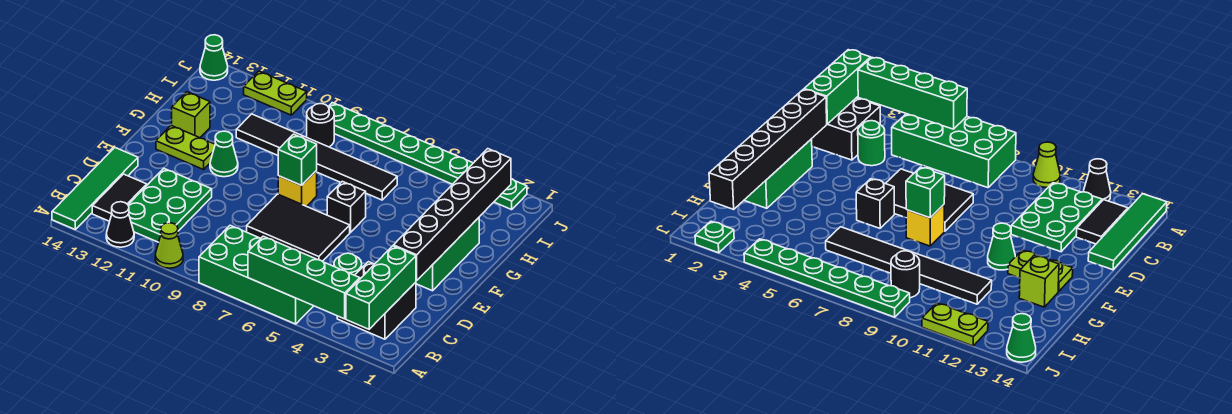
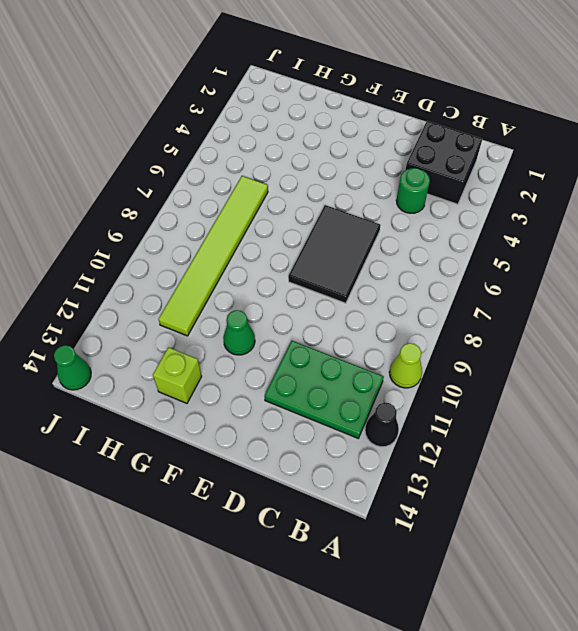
lime 1x6 tile [159,176,268,336] -> black 1x6 tile [236,114,397,200]
none -> green 2x4 brick [199,225,313,324]
none -> green 1x4 tile [52,148,138,229]
none -> black 1x2 tile [92,174,147,221]

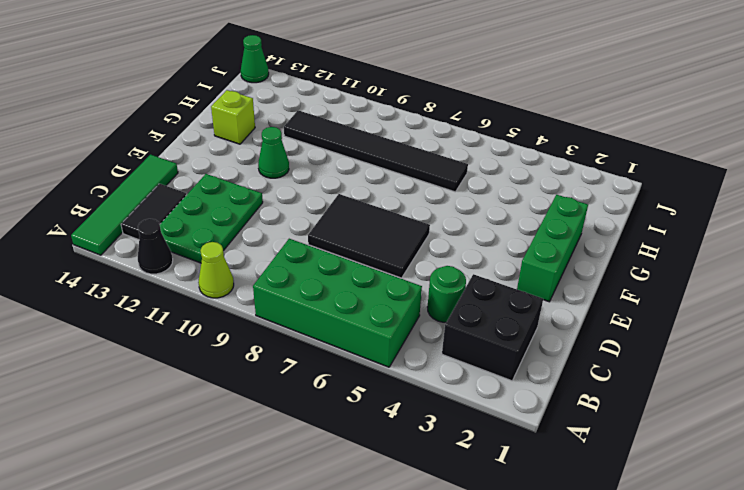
none -> black 1x1 brick [327,181,366,233]
none -> yellow 1x1 brick [278,170,317,206]
none -> lime 1x2 plate [156,125,215,170]

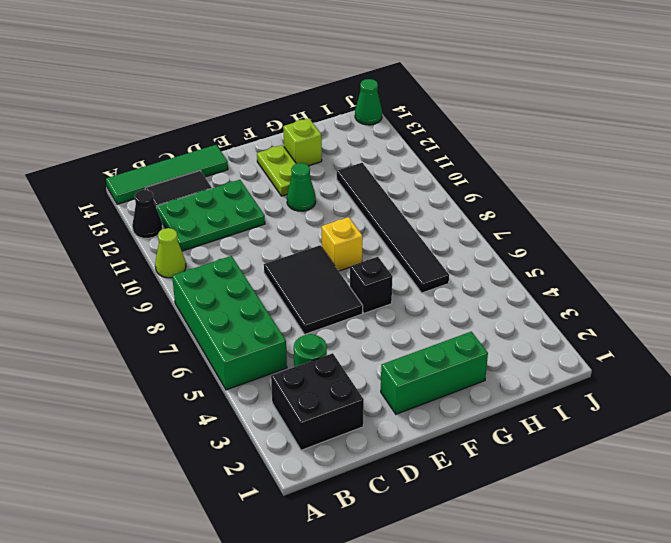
none -> black 1x1 round brick [307,104,334,147]
none -> green 1x1 plate [494,179,527,210]
none -> green 1x6 plate [329,103,473,184]

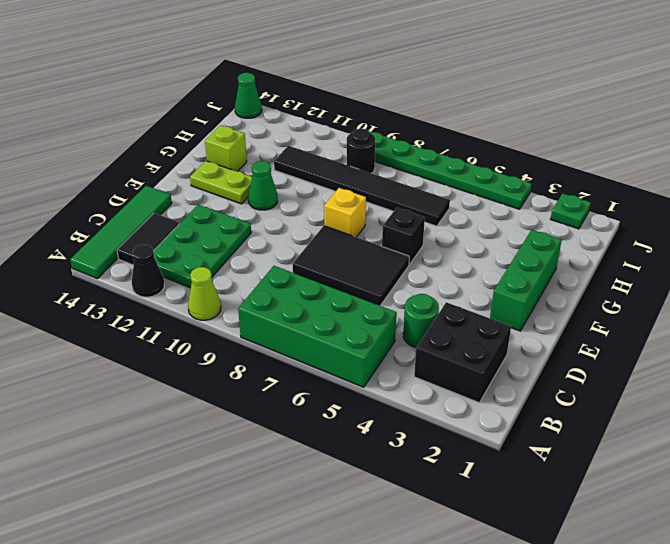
none -> lime 1x2 plate [244,71,307,115]
none -> green 1x3 brick [346,246,416,329]
none -> green 1x4 brick [248,236,360,319]

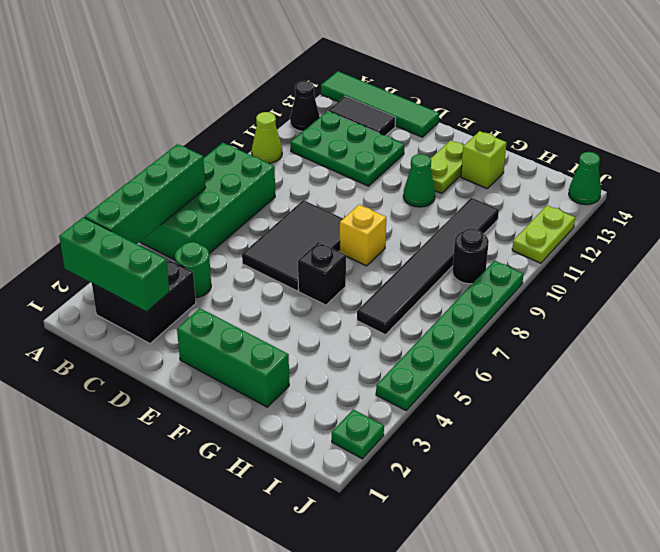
none -> black 1x6 brick [393,149,511,281]
none -> green 1x1 brick [278,134,317,185]

